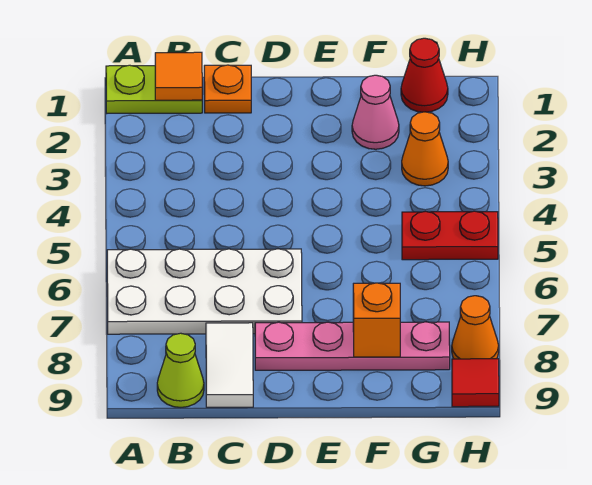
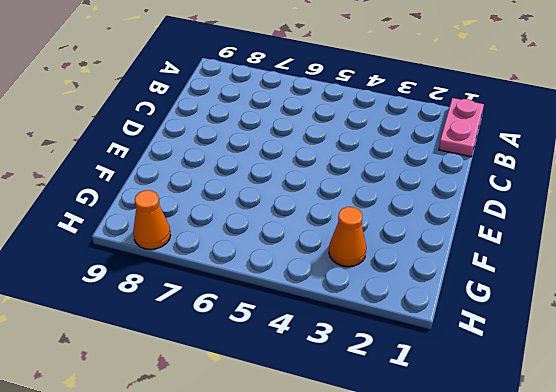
pink 1x2 plate [439,98,484,157] -> lime 1x2 plate [106,65,202,113]
none -> white 2x4 plate [107,249,302,334]
none -> lime 1x1 cone [157,333,204,407]
none -> orange 1x1 plate [204,65,251,113]

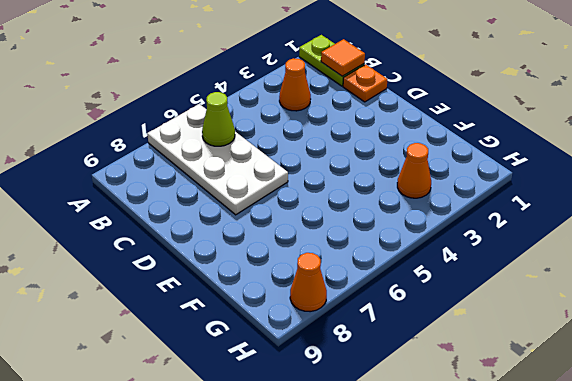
orange 1x1 cone [279,58,311,111] -> none
lime 1x1 cone [202,92,235,146] -> lime 1x1 cone moved to [157,333,204,407]
none -> white 1x2 tile [206,323,253,407]
none -> pink 1x4 plate [255,322,450,370]
none -> pink 1x1 cone [352,75,399,149]

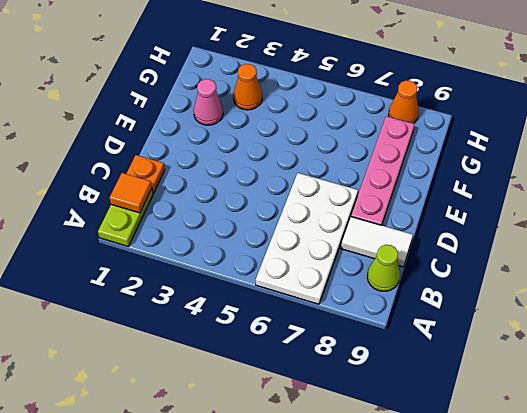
none -> red 1x1 cone [401,38,448,112]
none -> red 1x2 plate [402,211,498,260]
none -> red 1x1 tile [452,359,499,407]

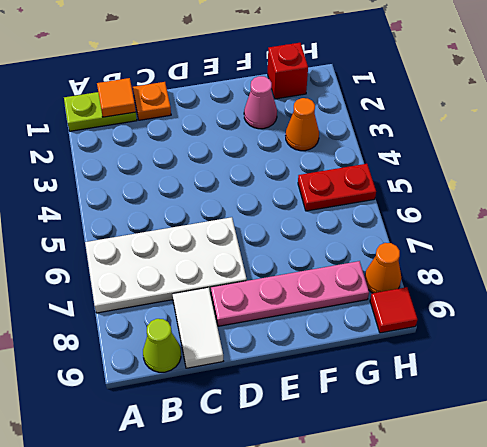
red 1x1 brick [268,43,308,99] -> red 1x1 cone [401,38,448,112]
none -> orange 1x1 brick [353,283,400,357]

